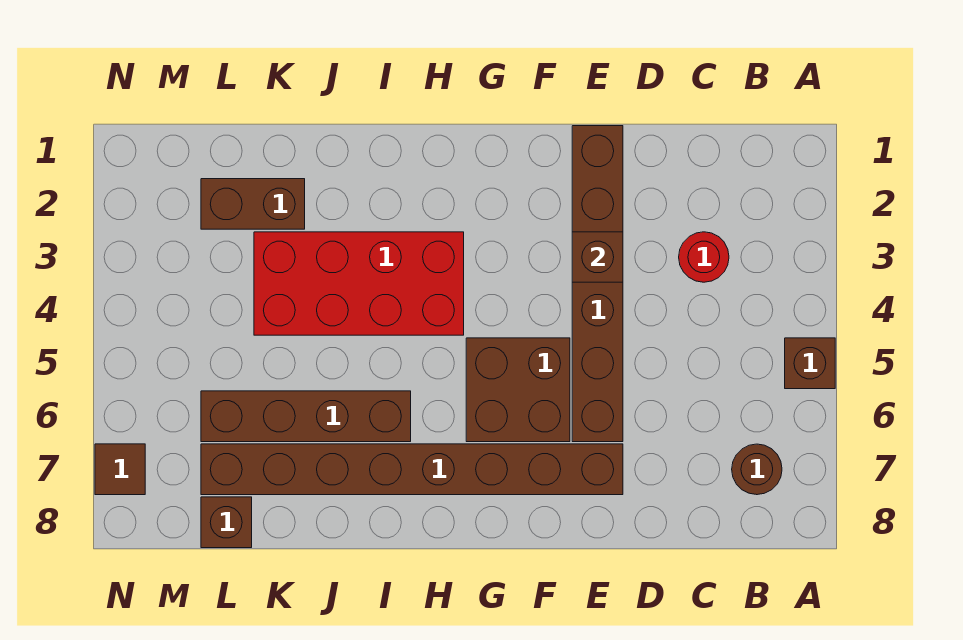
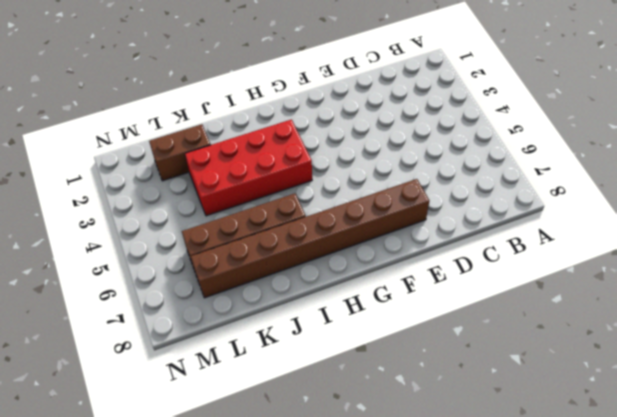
none -> brown 1x1 brick [785,338,835,389]
none -> brown 1x1 round brick [732,444,782,495]
none -> red 1x1 round brick [679,232,729,282]

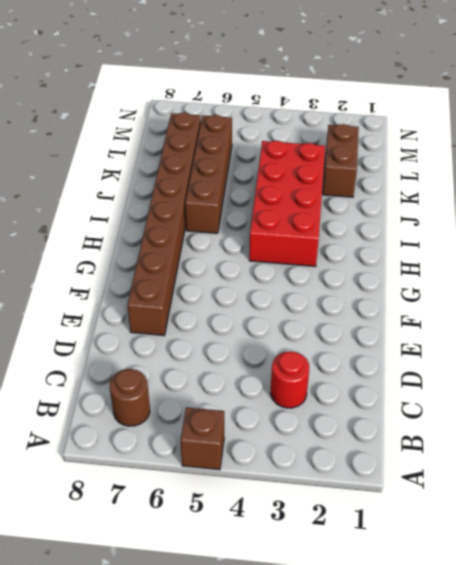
none -> brown 1x6 brick [572,126,623,442]
none -> brown 2x2 brick [466,338,570,442]
none -> brown 1x1 brick [201,497,252,548]

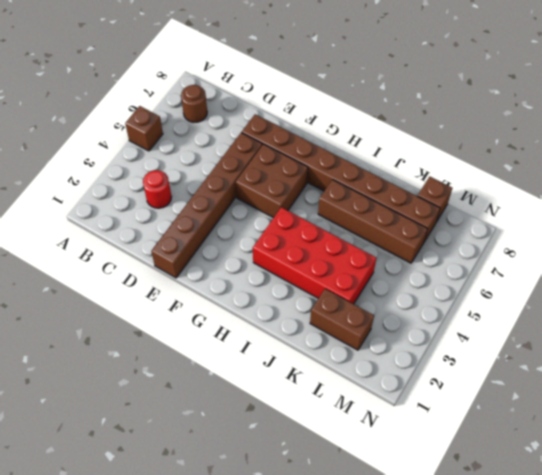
none -> brown 1x1 tile [95,444,145,495]
none -> brown 1x1 brick [572,232,623,282]

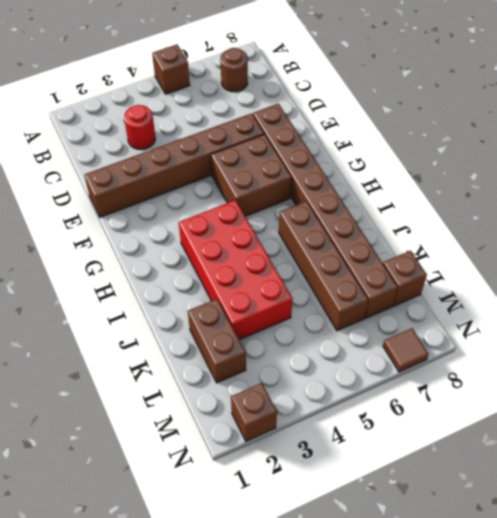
brown 1x1 brick [231,383,277,441] -> brown 1x1 brick moved to [572,232,623,282]

